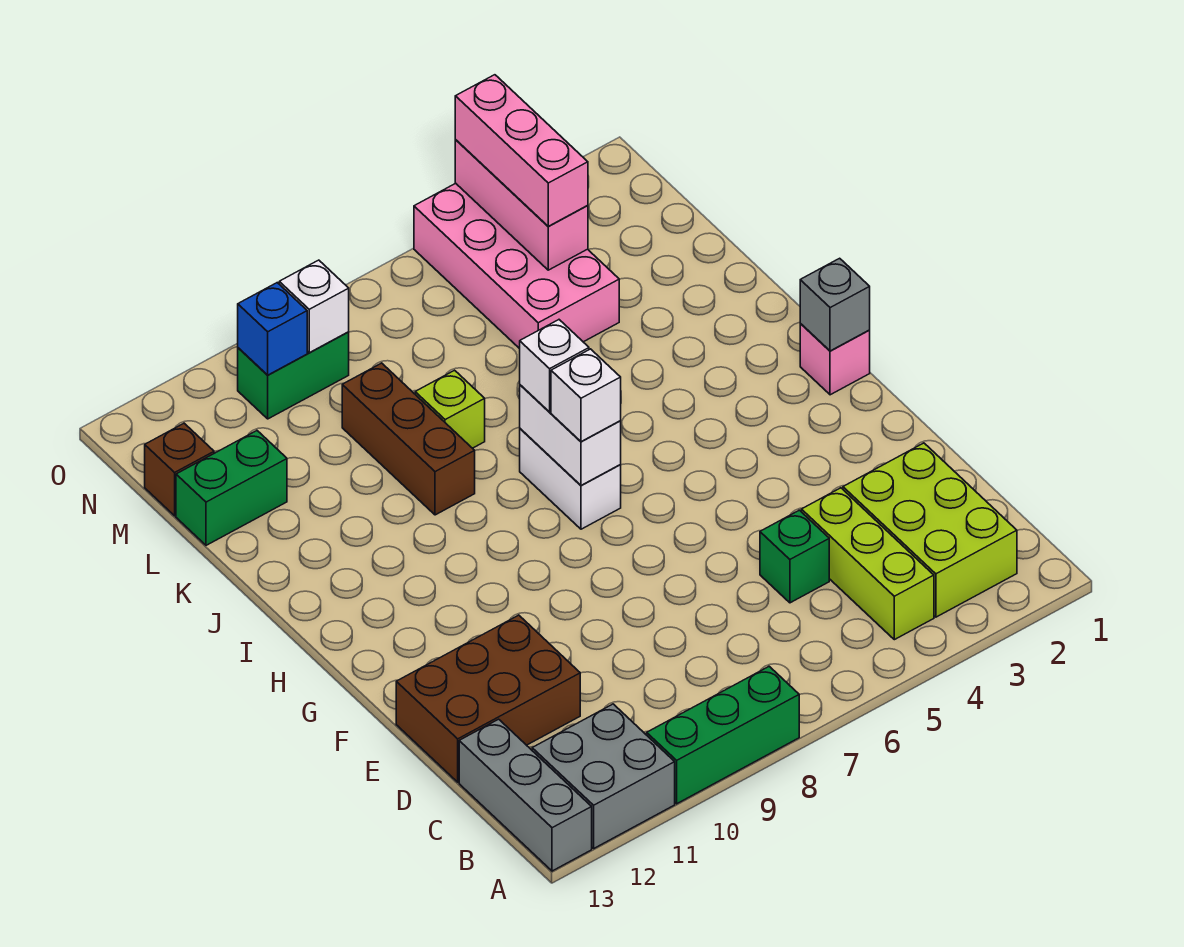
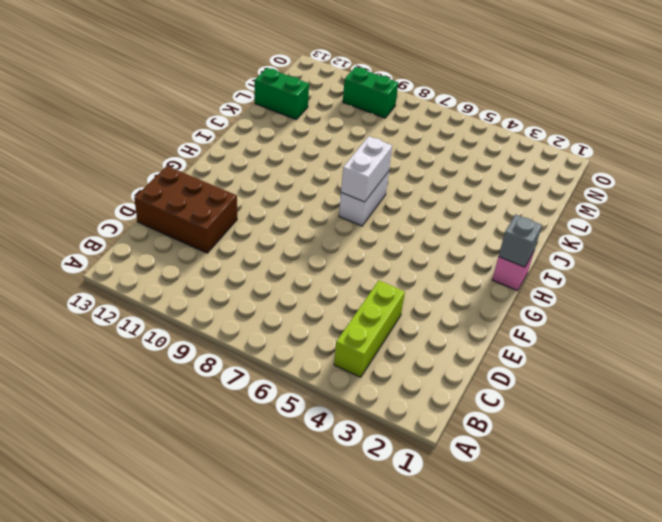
none -> green 1x3 brick [647,666,799,804]
none -> grey 2x2 brick [532,704,675,848]
none -> grey 1x3 brick [459,719,592,871]

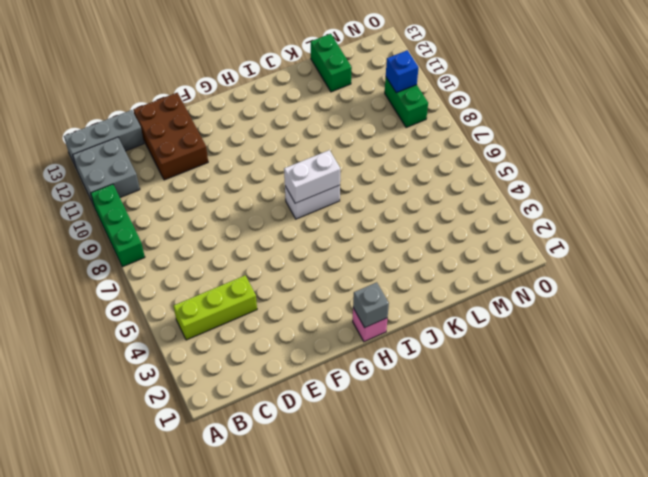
none -> lime 2x3 brick [843,443,1017,617]
none -> green 1x1 brick [760,510,829,603]
none -> brown 1x3 brick [342,363,475,515]

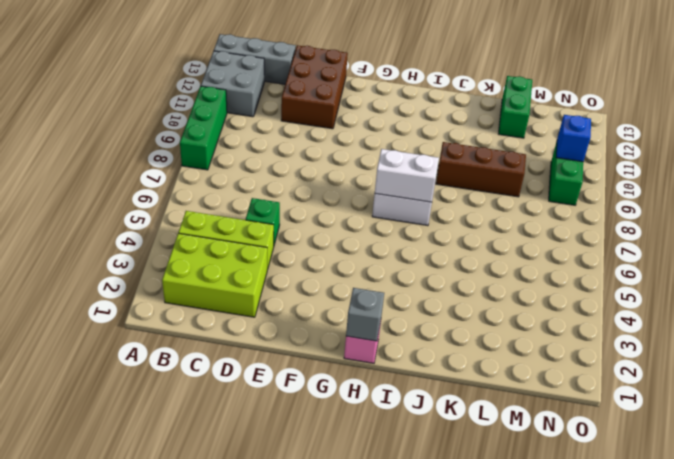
none -> lime 1x1 brick [415,370,485,448]
none -> pink 2x4 brick [414,183,619,349]
none -> brown 1x1 brick [145,423,214,516]

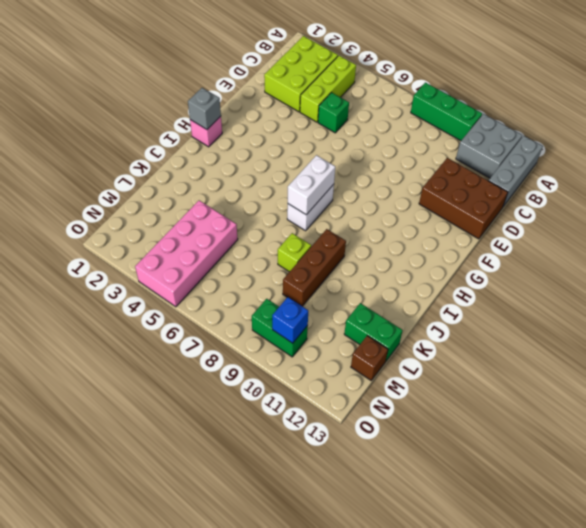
none -> pink 1x3 brick [455,140,588,270]
none -> white 1x1 brick [279,260,349,353]
none -> white 1x1 brick [551,349,621,442]

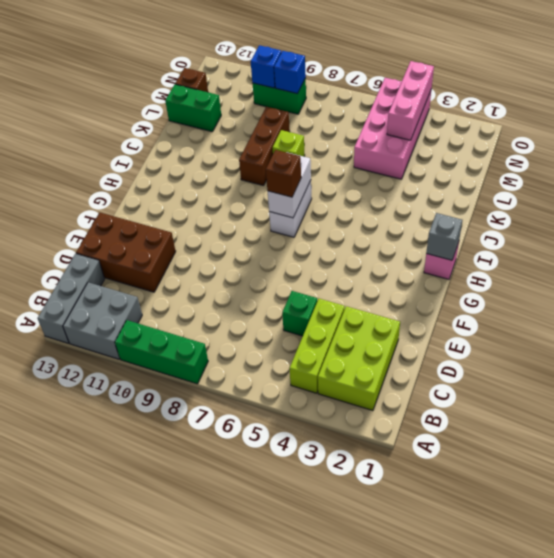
brown 1x1 brick [266,150,301,197] -> white 1x1 brick [551,349,621,442]
blue 1x1 brick [274,51,306,94] -> white 1x1 brick [279,260,349,353]
none -> white 1x1 brick [520,320,589,412]
none -> pink 1x3 brick [455,75,588,226]

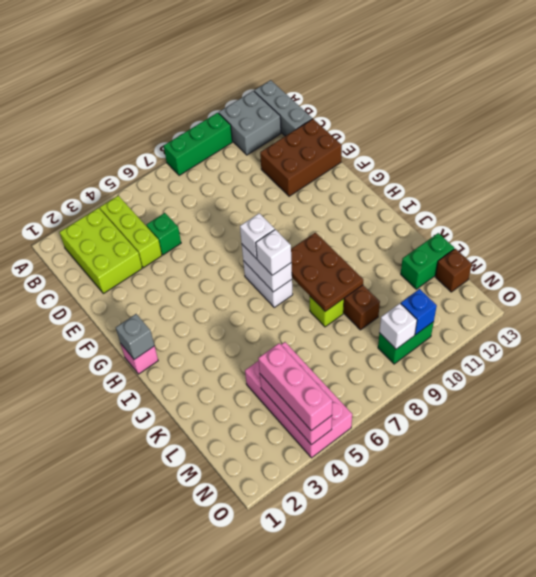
brown 2x3 plate [291,232,363,311] -> none

